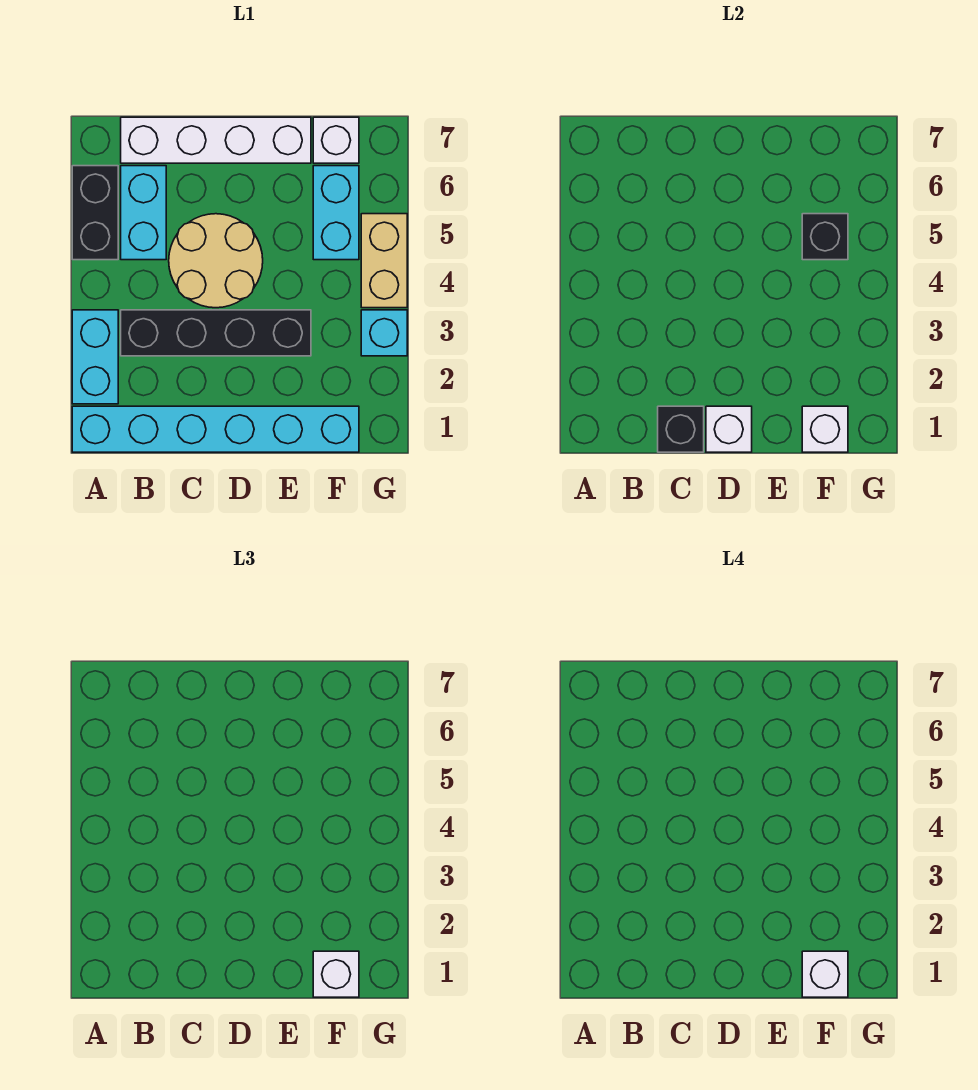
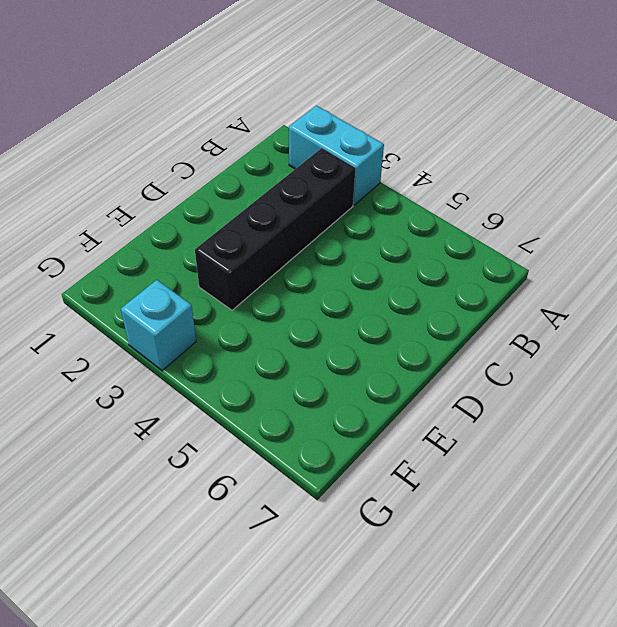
none -> cyan 1x6 brick [72,406,359,452]
none -> black 1x2 brick [72,166,118,260]
none -> cyan 1x2 brick [121,166,166,260]

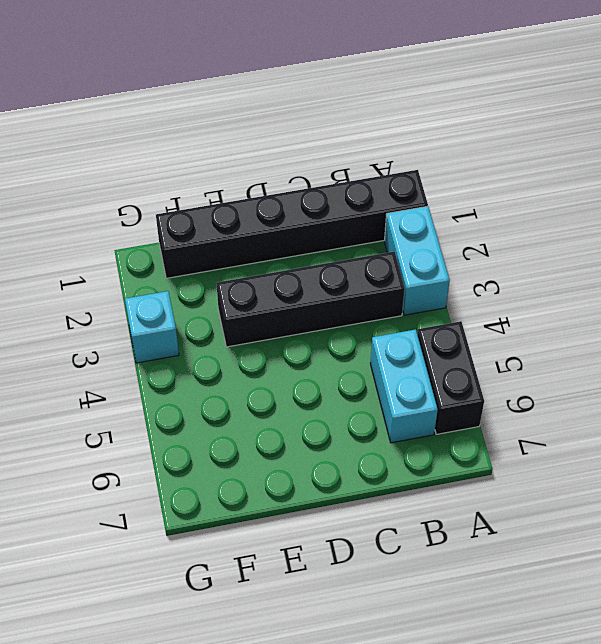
black 1x6 brick [156,170,428,278] -> cyan 1x6 brick [72,406,359,452]
none -> white 1x4 brick [121,117,311,163]
none -> tan 2x2 round brick [169,214,263,308]
none -> cyan 1x2 brick [313,166,359,260]

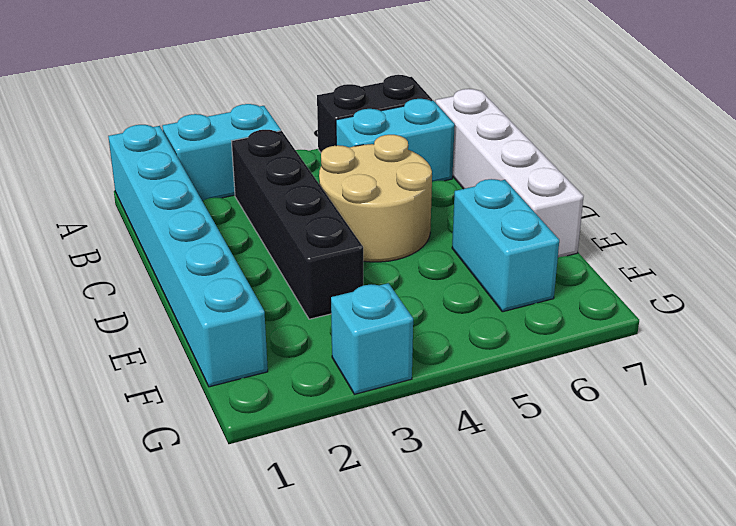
cyan 1x2 brick [452,179,559,312] -> cyan 1x2 brick turned to [313,166,359,260]
none -> white 1x1 brick [313,117,359,163]
none -> tan 1x2 brick [361,214,407,308]
none -> black 1x1 brick [658,406,704,452]

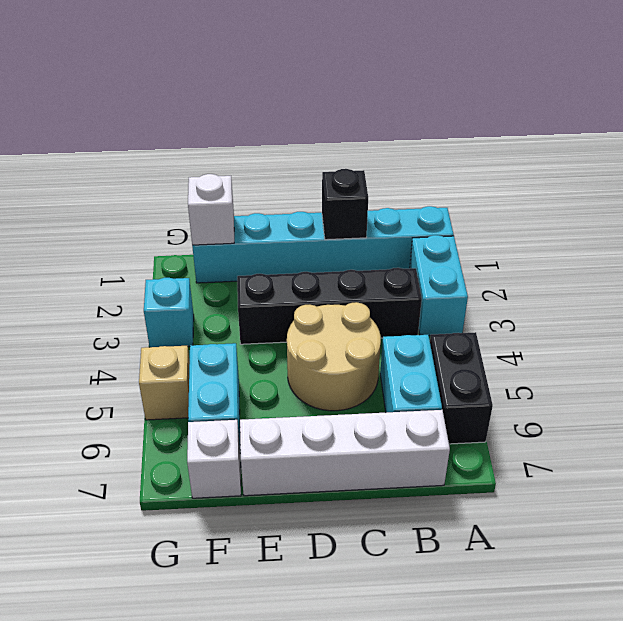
tan 1x1 brick [139,346,190,420] -> tan 1x2 brick [361,214,407,308]
none -> white 1x1 brick [706,406,752,452]
none -> black 1x1 brick [802,214,848,260]
none -> white 1x1 brick [313,951,359,997]

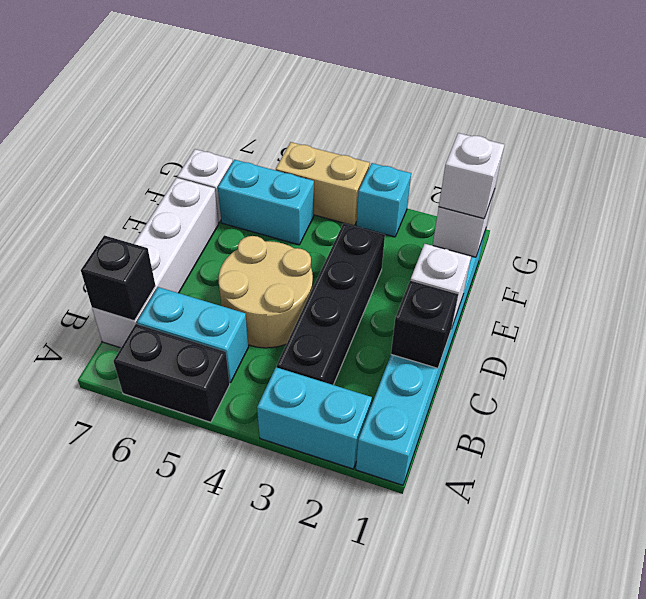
black 1x1 brick [81,235,155,321] -> black 1x1 brick moved to [802,214,848,260]
none -> white 1x1 brick [802,951,848,997]

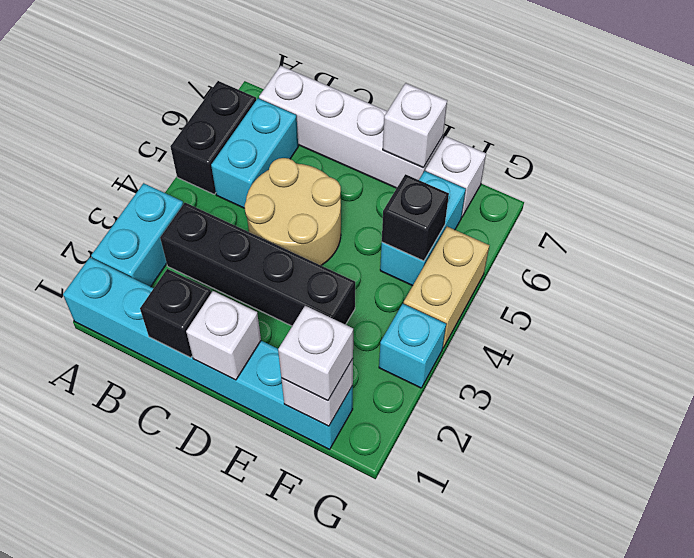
white 1x1 brick [383,83,447,168] -> white 1x1 brick moved to [802,951,848,997]

